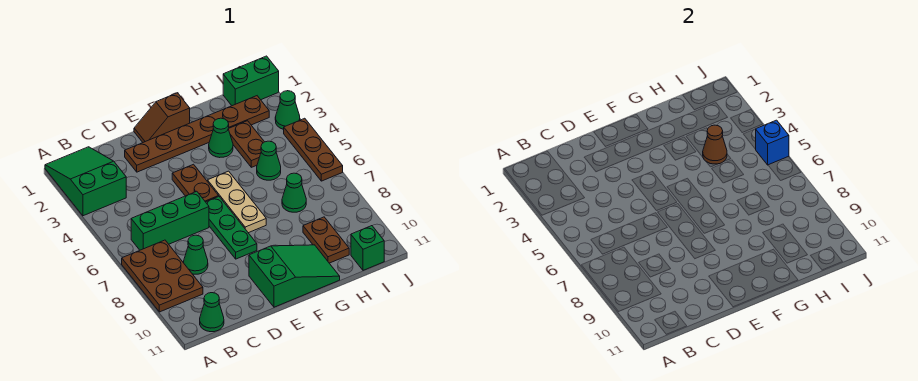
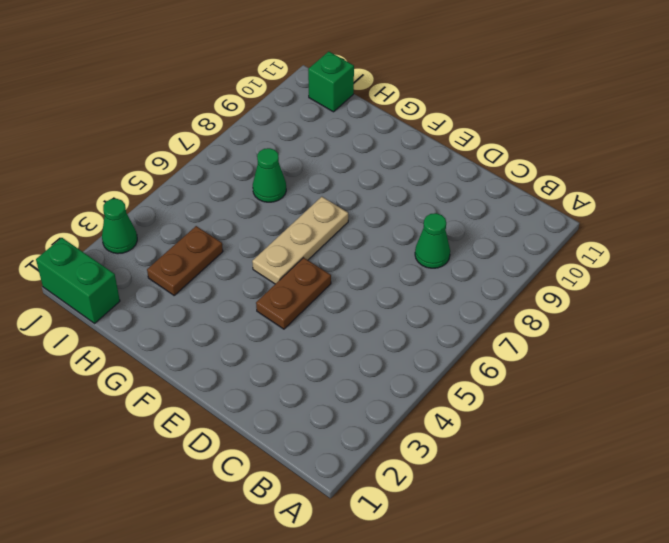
none -> green 2x3 slope [45,147,126,216]
none -> brown 2x3 plate [122,240,203,312]
none -> green 1x3 brick [131,191,209,250]

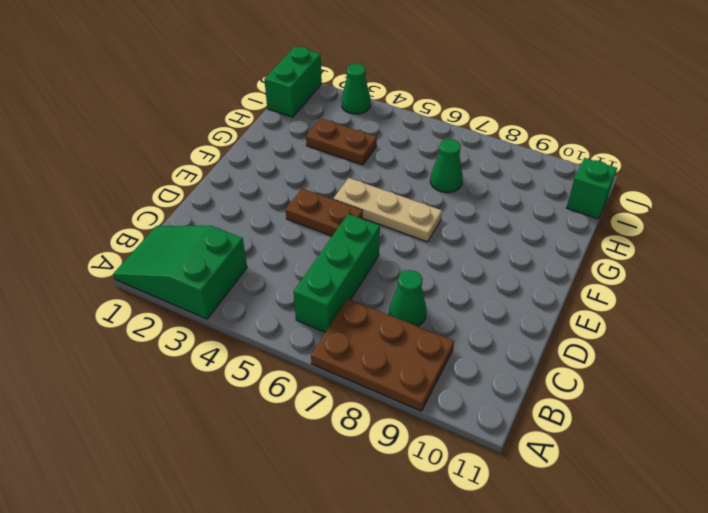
none -> green 1x1 cone [200,293,224,332]
none -> brown 1x6 plate [125,96,269,172]
none -> brown 1x2 slope [134,93,190,142]

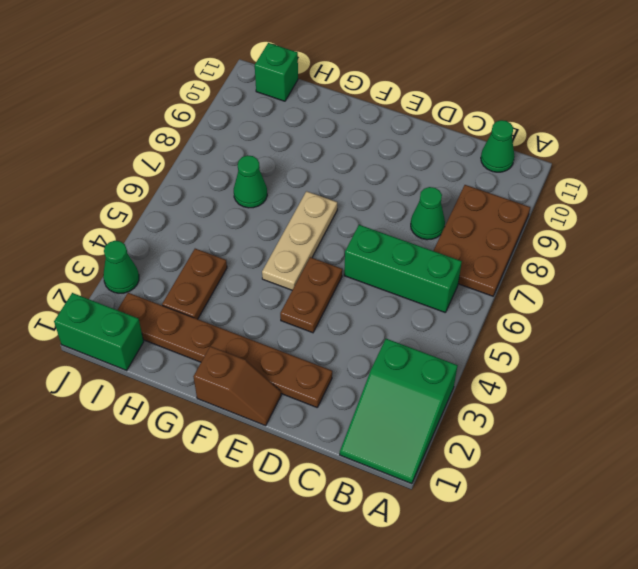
none -> green 1x3 plate [206,197,257,259]
none -> green 2x3 slope [249,245,340,307]
none -> green 1x1 cone [209,118,233,158]

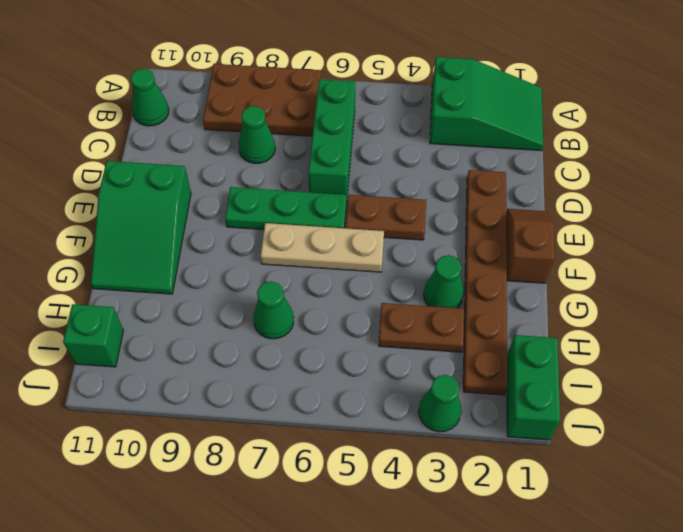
none -> green 1x1 cone [257,141,281,180]
none -> brown 1x2 plate [303,217,349,263]
none -> brown 1x3 plate [284,118,343,181]

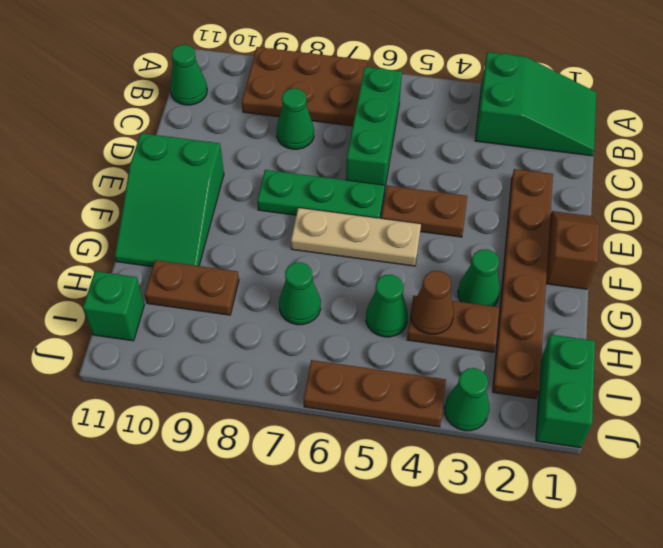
none -> blue 1x1 brick [756,120,789,165]

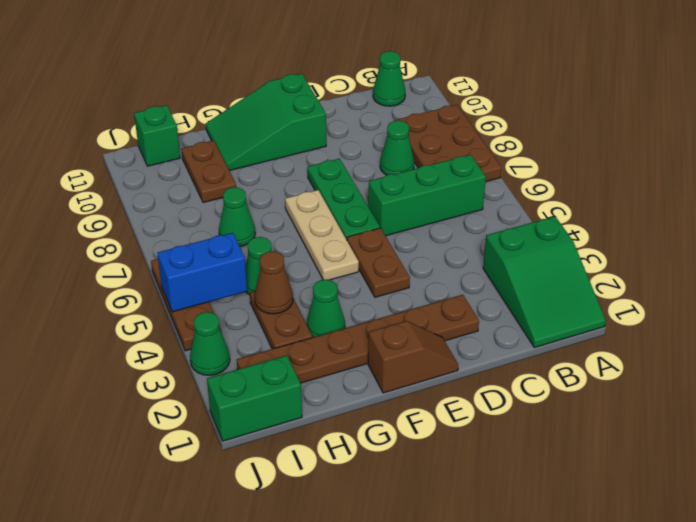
blue 1x2 brick [157,233,247,312] -> blue 1x1 brick [756,120,789,165]

